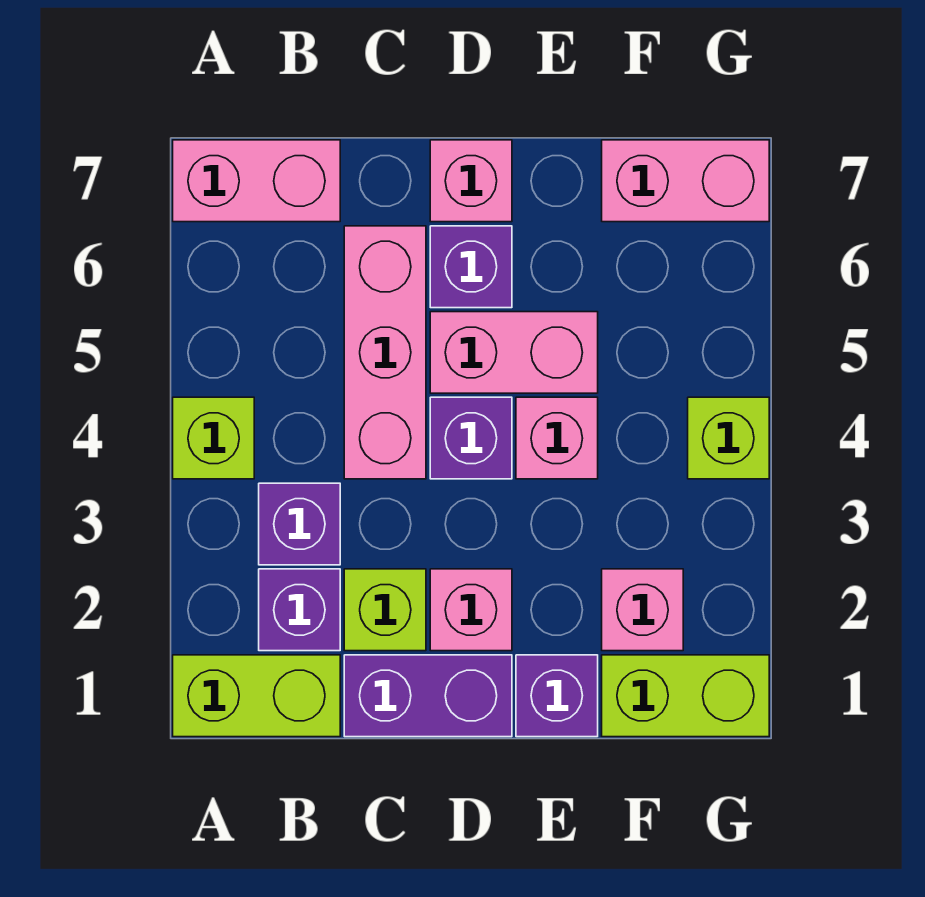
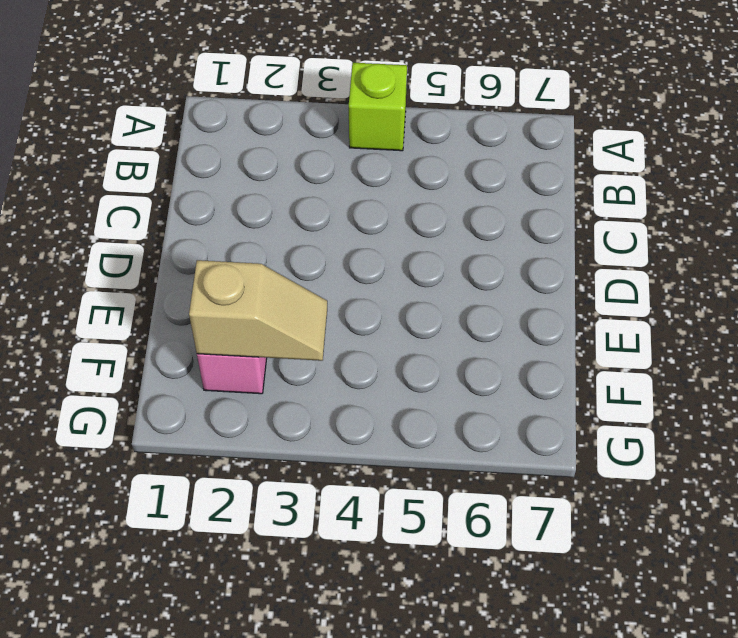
tan 1x2 slope [189,260,327,361] -> none
none -> lime 1x2 brick [173,655,340,737]
none -> pink 1x2 brick [173,140,340,222]
none -> purple 1x1 brick [259,569,340,651]

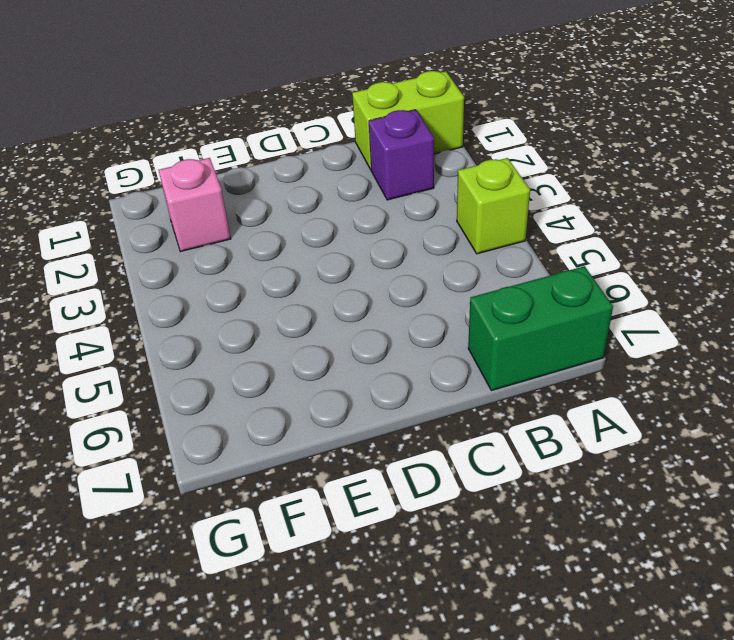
green 1x2 brick [468,266,613,391] -> pink 1x2 brick [173,140,340,222]
none -> purple 1x1 brick [259,483,340,565]
none -> purple 1x2 brick [344,655,512,737]
none -> lime 1x1 brick [344,569,426,651]

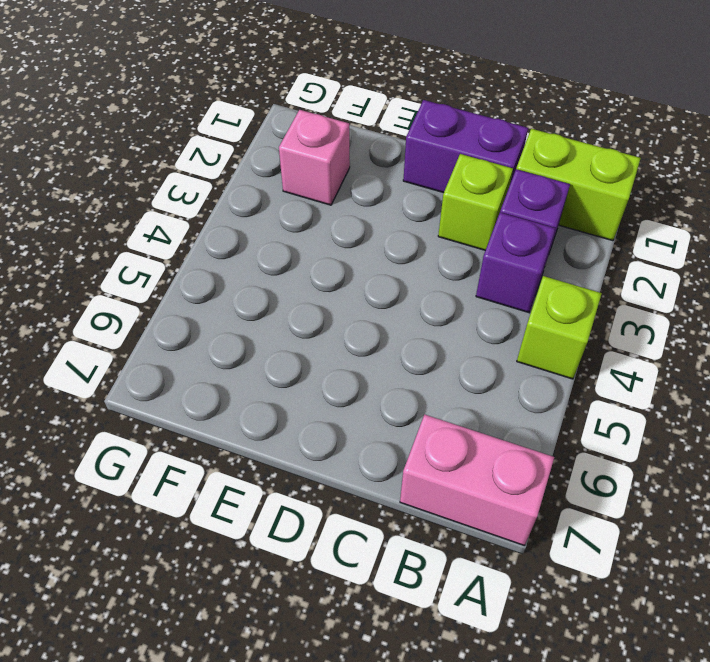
none -> pink 1x3 brick [344,226,426,479]
none -> pink 1x1 brick [430,569,512,651]
none -> purple 1x1 brick [430,397,512,479]

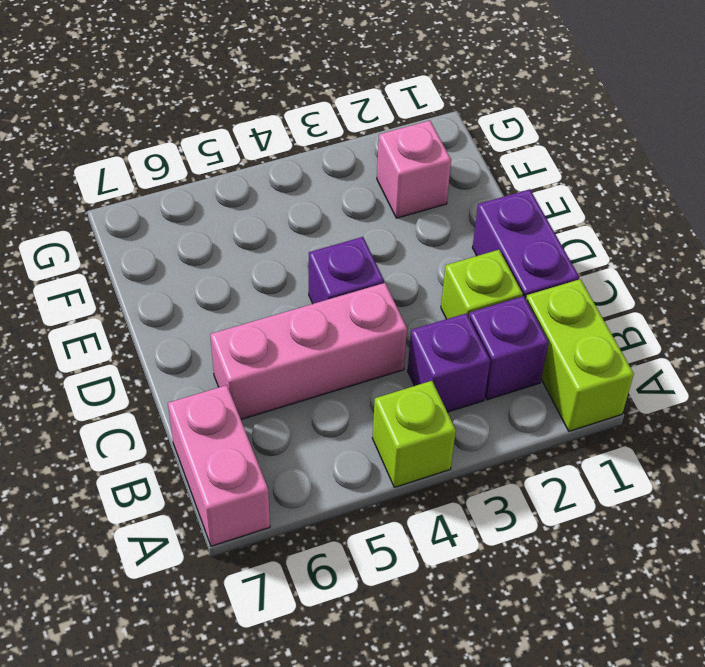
none -> pink 1x1 brick [430,569,512,651]
none -> pink 1x2 brick [430,312,598,393]
none -> purple 1x1 brick [430,226,512,308]

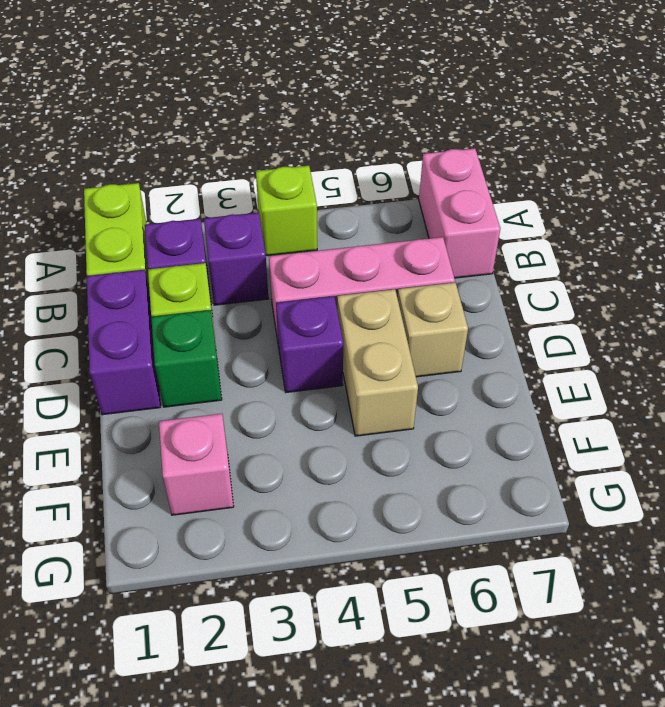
green 1x1 brick [151,310,222,407] -> pink 1x1 brick [430,569,512,651]
tan 1x2 brick [337,289,418,436] -> pink 1x2 brick [430,312,598,393]
tan 1x1 brick [398,282,468,377] -> purple 1x1 brick [430,226,512,308]
none -> pink 1x1 brick [430,140,512,222]
none -> purple 1x1 brick [516,655,598,737]
none -> pink 1x1 brick [516,397,598,479]

